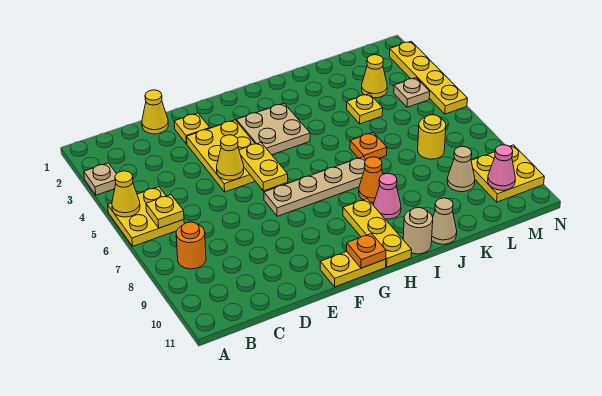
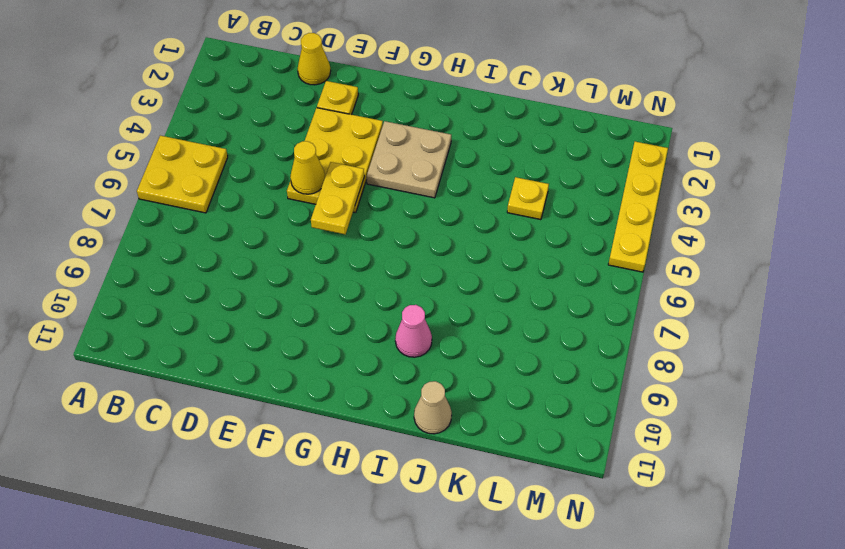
none -> tan 1x1 plate [84,163,116,195]
none -> orange 1x1 round brick [176,222,206,269]
none -> tan 1x4 plate [264,157,366,216]

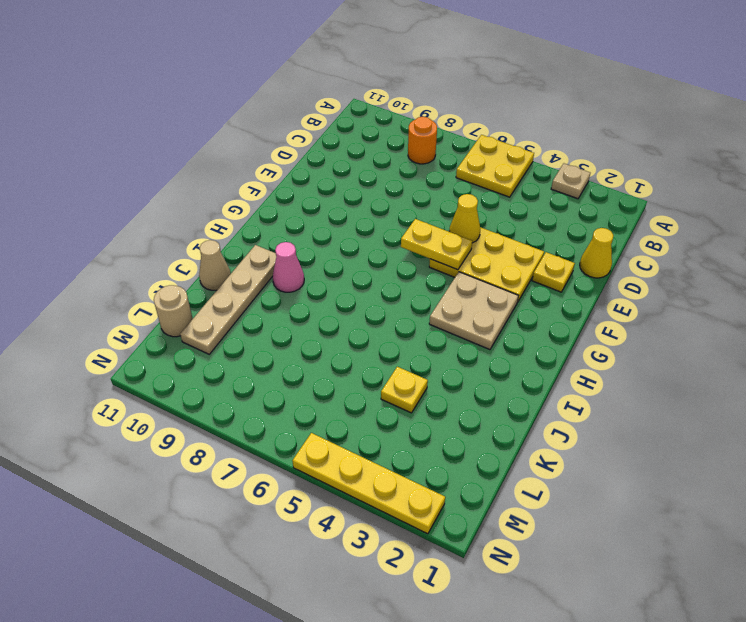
tan 1x4 plate [180,245,276,354] -> tan 1x4 plate moved to [264,157,366,216]
tan 1x1 round brick [154,285,193,337] -> tan 1x1 round brick moved to [403,208,433,254]
none -> yellow 1x2 plate [320,251,386,287]
none -> yellow 1x3 plate [343,199,412,267]
none -> orange 1x1 cone [359,157,383,202]

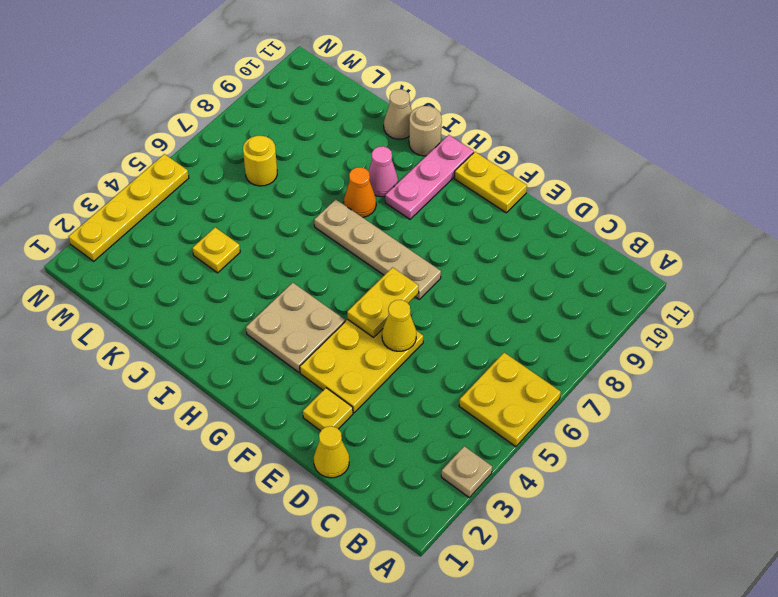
pink 1x3 plate [385,135,474,219] -> yellow 1x3 plate [343,199,412,267]
none -> orange 1x1 round brick [176,222,206,269]
none -> orange 1x1 plate [350,132,387,159]
none -> yellow 1x1 cone [362,55,387,98]

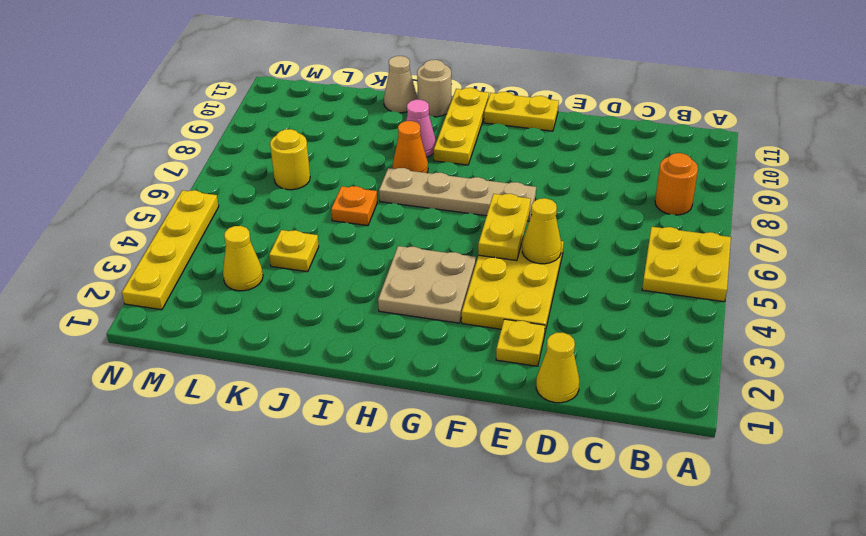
none -> tan 1x1 plate [84,163,116,195]
none -> tan 1x1 cone [447,146,475,192]
none -> tan 1x1 plate [394,78,430,107]

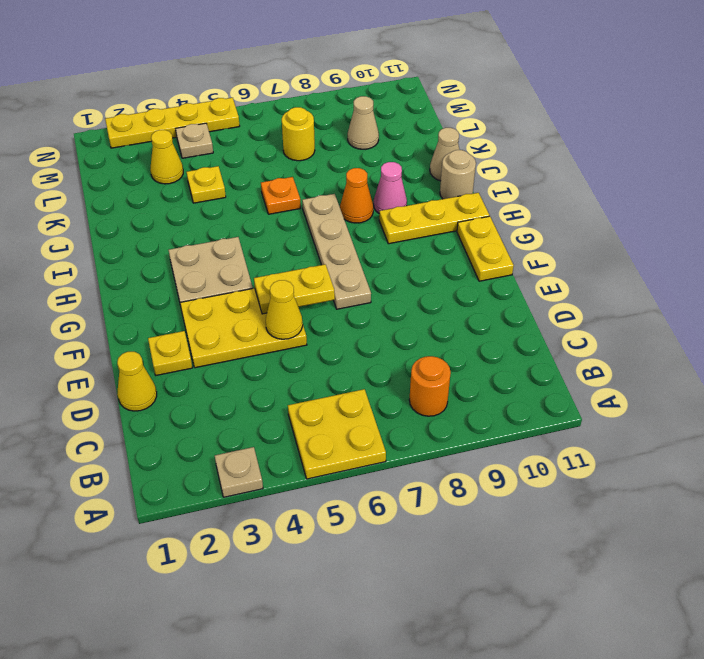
none -> yellow 2x2 plate [471,145,544,202]
none -> yellow 1x1 cone [112,171,140,217]
none -> yellow 1x1 plate [146,195,184,228]

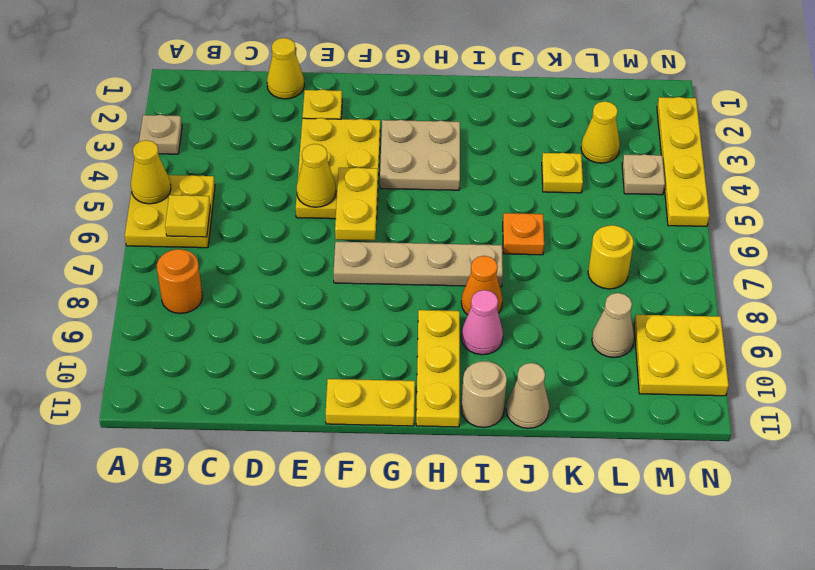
none -> orange 1x1 plate [347,234,386,268]
none -> pink 1x1 cone [488,145,515,190]

